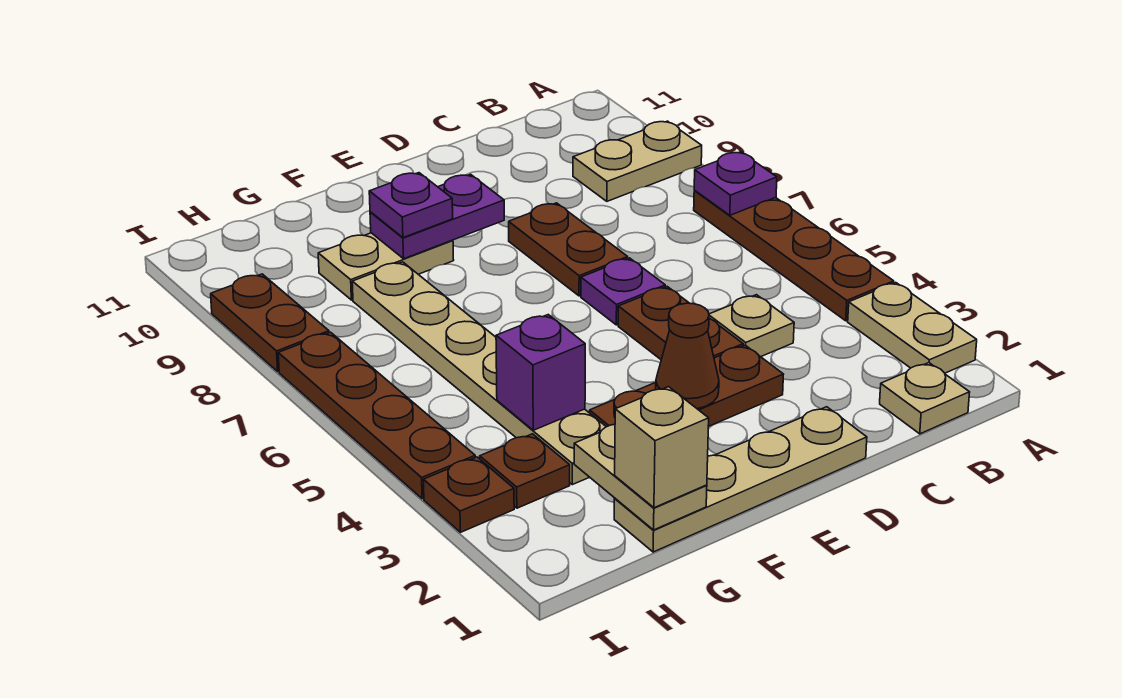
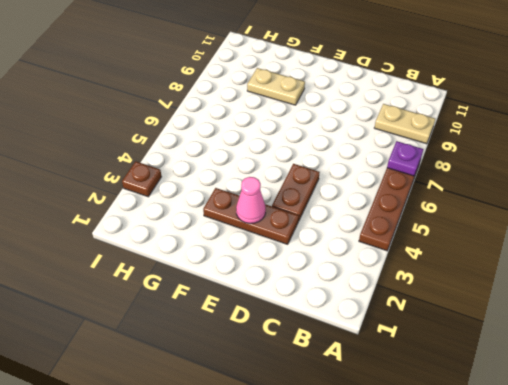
pink 1x1 cone [236,177,266,224] -> brown 1x1 cone [656,303,719,409]
none -> tan 1x2 plate [848,282,977,373]
none -> tan 1x1 plate [880,363,970,434]
none -> tan 1x1 plate [709,295,794,357]

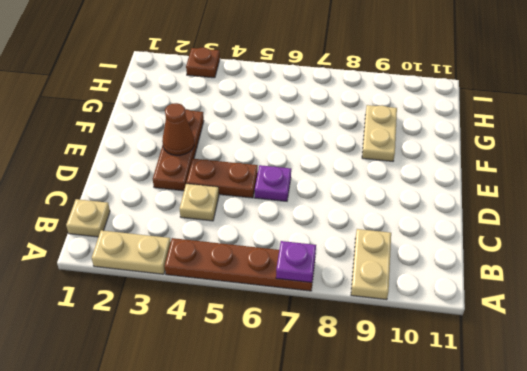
none -> tan 1x4 plate [614,407,867,552]
none -> brown 1x2 plate [509,203,628,296]
none -> tan 1x6 plate [352,262,606,485]

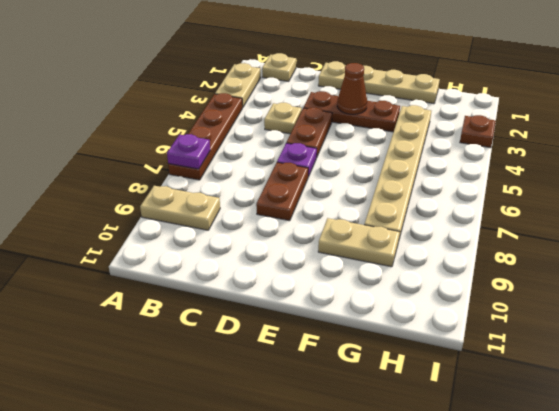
none -> brown 1x1 plate [480,434,570,508]
none -> brown 1x4 plate [278,332,475,499]
none -> brown 1x2 plate [211,274,329,371]

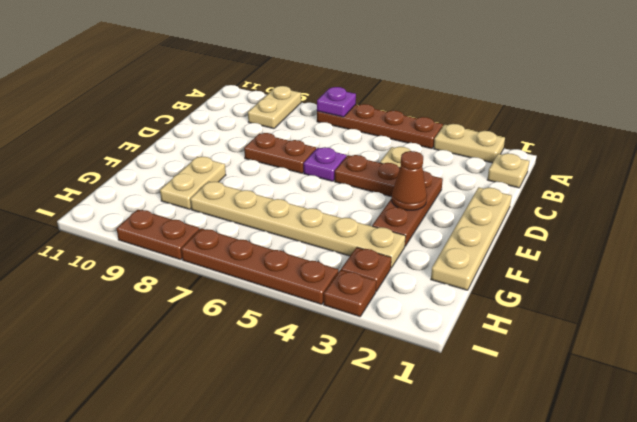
none -> purple 1x2 plate [370,174,504,259]
none -> tan 1x2 plate [574,424,707,530]
none -> purple 1x1 brick [496,315,585,430]

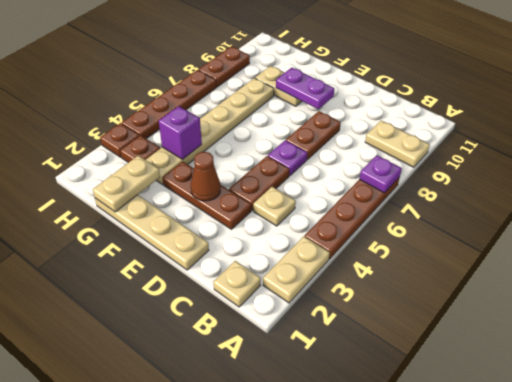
none -> purple 1x1 plate [369,173,453,238]
none -> tan 1x1 brick [615,387,709,508]

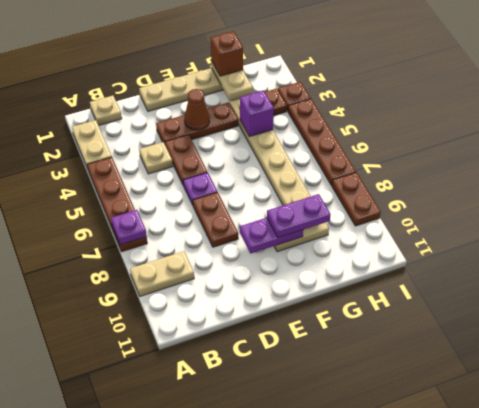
purple 1x2 plate [267,194,331,238] -> purple 1x1 plate [369,173,453,238]
brown 1x1 brick [211,31,243,76] -> tan 1x1 brick [615,387,709,508]

